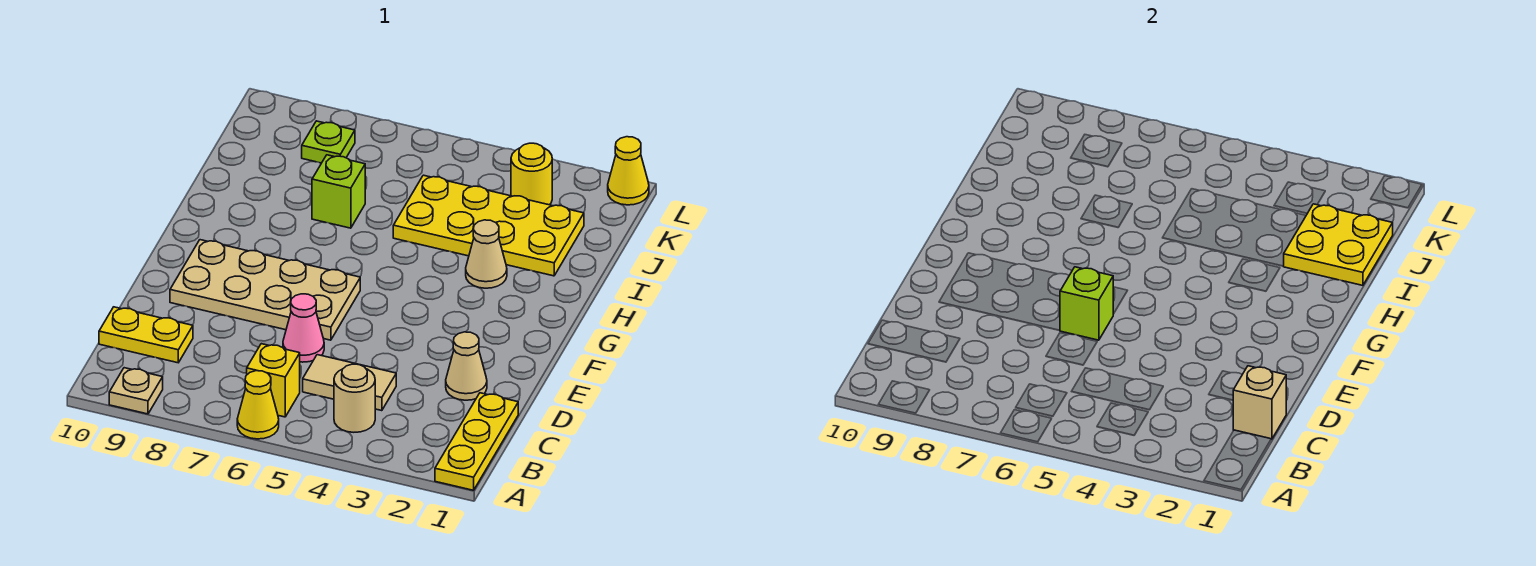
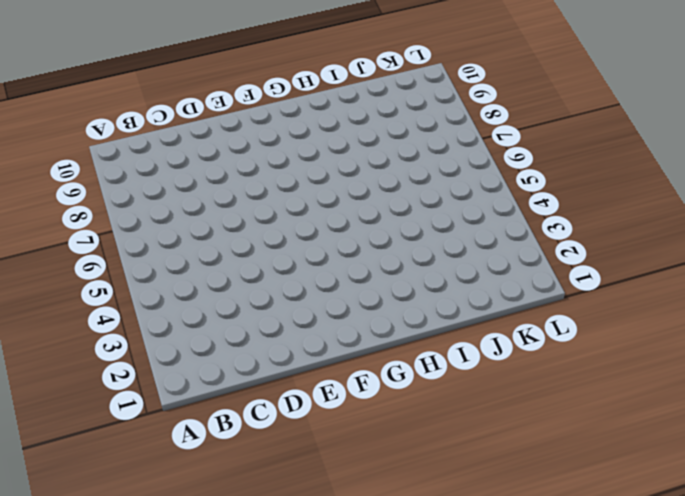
none -> yellow 1x3 plate [435,393,518,490]
none -> yellow 1x1 cone [237,371,279,439]
none -> tan 1x1 plate [109,368,163,414]

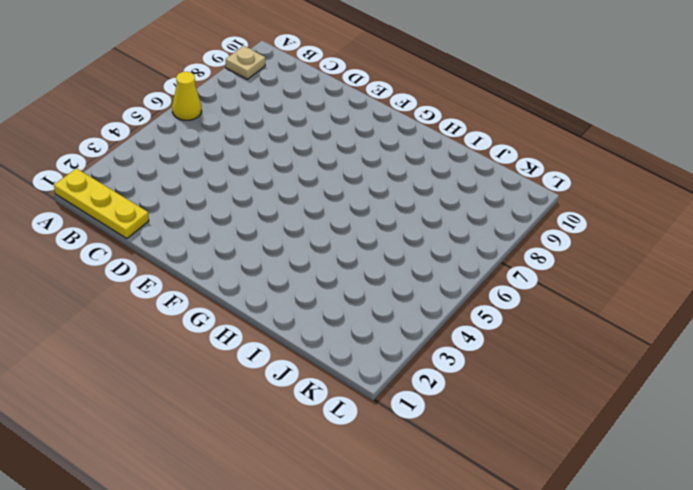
none -> tan 1x1 round brick [334,364,375,432]
none -> yellow 1x1 brick [247,344,300,417]
none -> tan 1x2 tile [303,355,396,411]

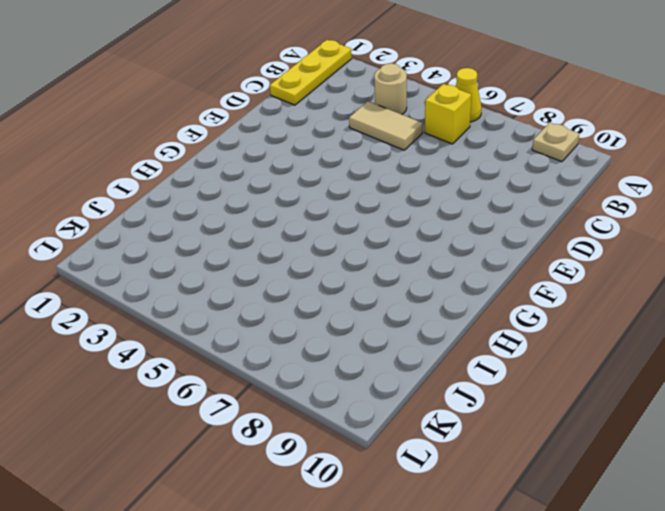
none -> yellow 1x2 plate [99,307,193,363]
none -> tan 1x1 cone [446,332,487,400]
none -> pink 1x1 cone [283,294,324,362]

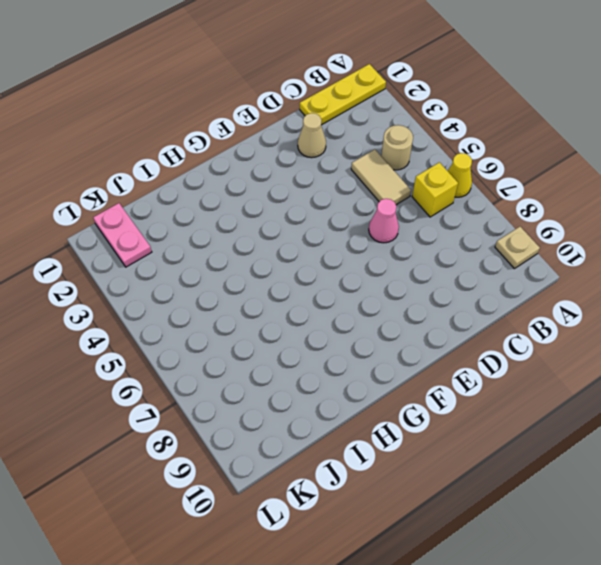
pink 1x2 plate [93,203,152,267] -> none
none -> yellow 1x2 plate [99,307,193,363]
none -> tan 2x4 plate [170,240,360,340]
none -> tan 1x1 cone [466,220,507,288]

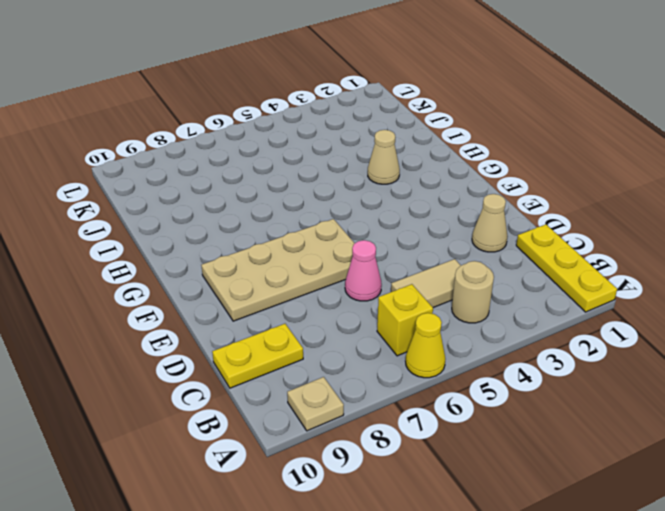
none -> yellow 2x4 plate [393,175,584,276]
none -> lime 1x1 brick [312,155,365,228]
none -> yellow 1x1 round brick [511,143,552,205]

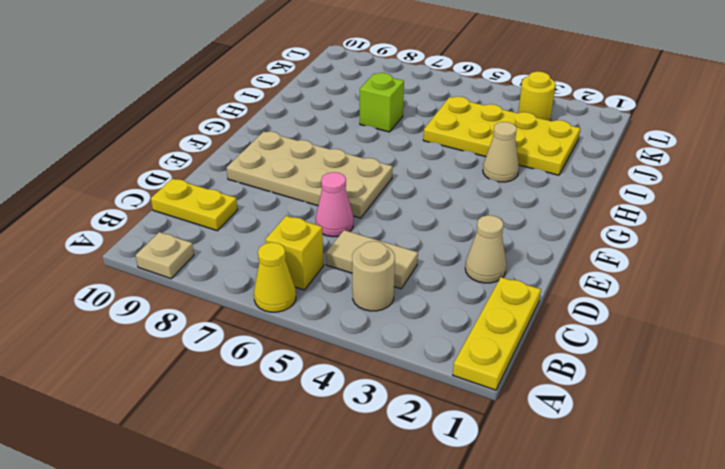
none -> lime 1x1 plate [302,121,355,163]
none -> yellow 1x1 cone [608,137,649,205]
none -> tan 1x1 brick [1233,366,1286,439]

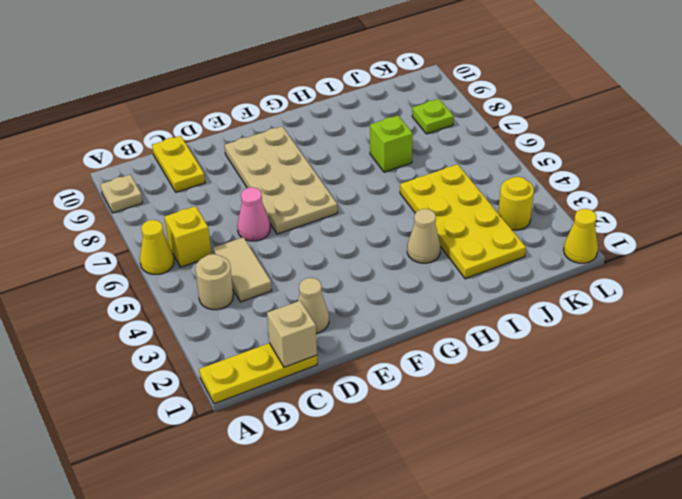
none -> lime 1x1 brick [1060,267,1113,340]
none -> yellow 2x2 plate [1284,204,1393,285]

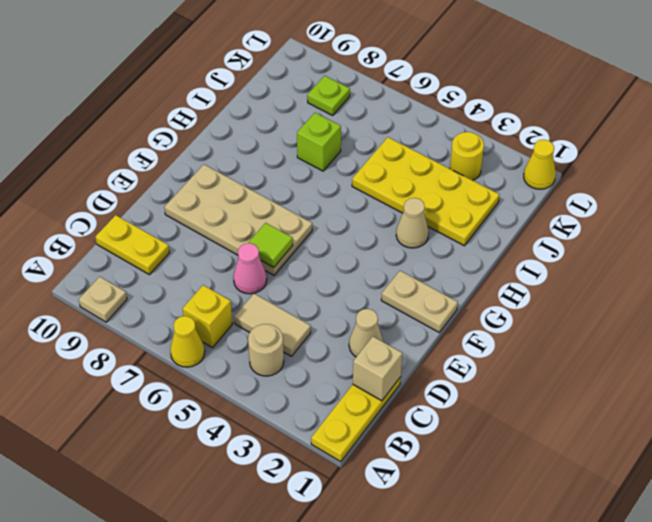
lime 1x1 tile [248,223,293,267] -> lime 1x1 brick [1060,267,1113,340]
tan 1x2 plate [381,271,458,332] -> none
none -> yellow 2x2 plate [1284,204,1393,285]

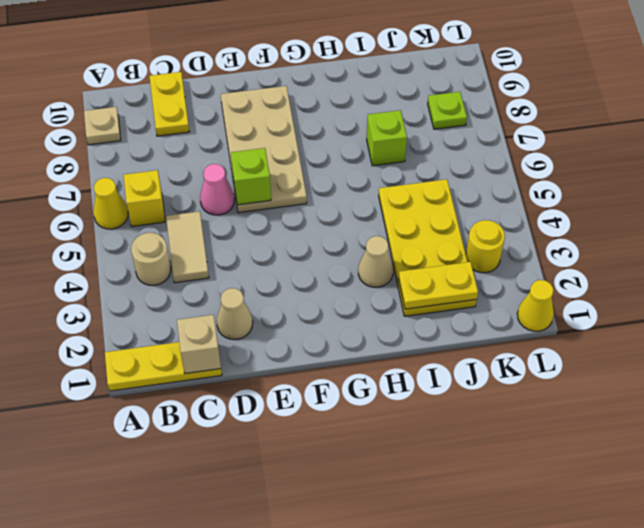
yellow 1x2 plate [399,262,478,309] -> yellow 2x2 plate [1284,204,1393,285]

